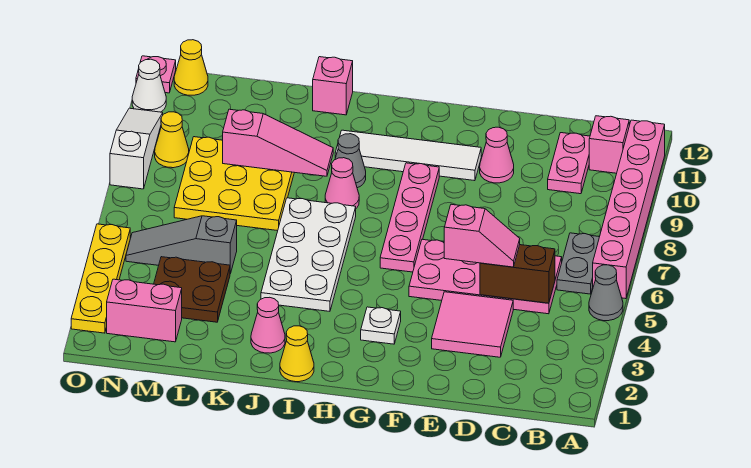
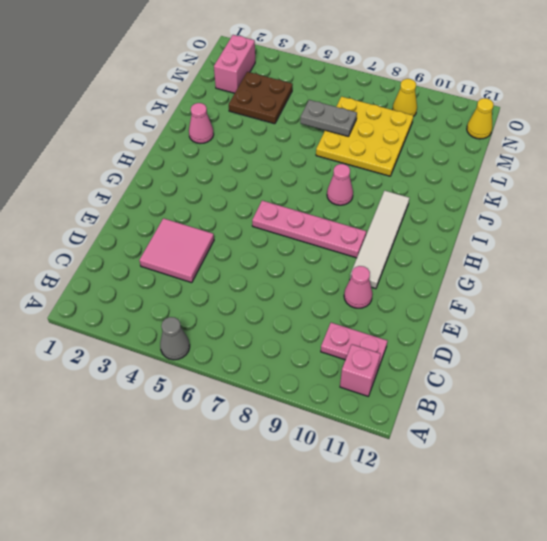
grey 1x2 plate [300,100,357,137] -> grey 1x2 plate moved to [557,233,599,294]
none -> pink 1x6 brick [593,120,665,299]
none -> pink 2x4 plate [409,239,562,314]
none -> white 1x1 plate [361,307,401,344]
none -> yellow 1x1 cone [280,326,314,382]

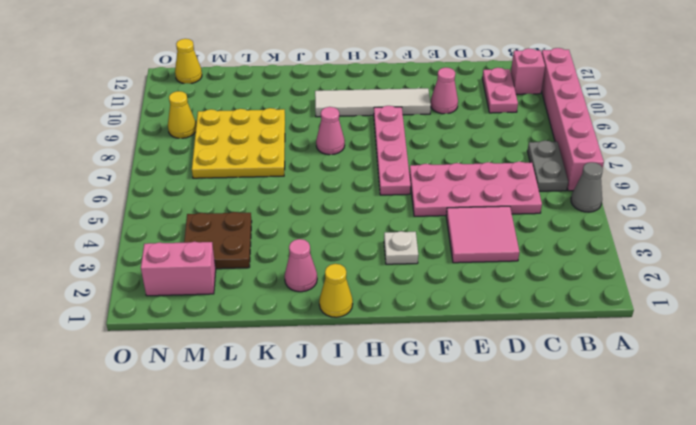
none -> white 2x4 plate [261,198,356,311]
none -> grey 1x1 cone [335,134,366,188]
none -> pink 1x1 brick [313,57,353,115]
none -> grey 1x3 slope [126,216,237,274]

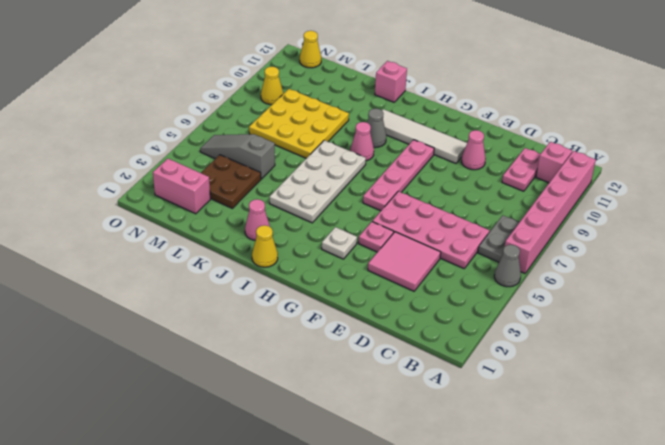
pink 1x1 plate [359,222,394,252] -> pink 1x1 plate moved to [136,56,176,93]
none -> yellow 1x4 plate [71,224,130,333]
none -> white 1x3 slope [110,108,163,189]
none -> white 1x1 cone [132,59,166,112]
none -> brown 1x2 brick [480,245,555,303]

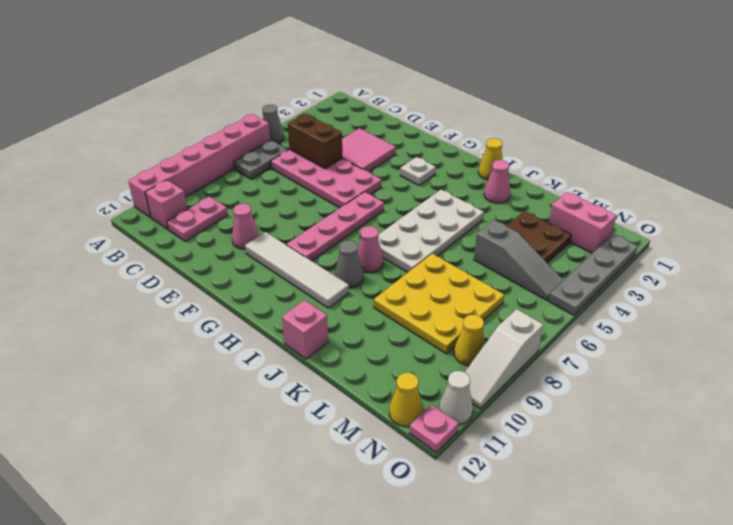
grey 1x4 plate [549,234,638,315] -> yellow 1x4 plate [71,224,130,333]
none -> pink 1x3 slope [223,109,333,176]
none -> pink 1x2 slope [444,204,520,267]

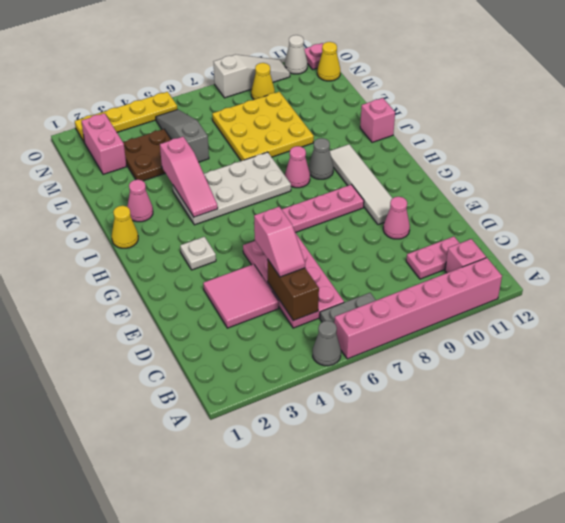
pink 1x3 slope [160,137,218,217] -> pink 1x3 slope moved to [223,109,333,176]

